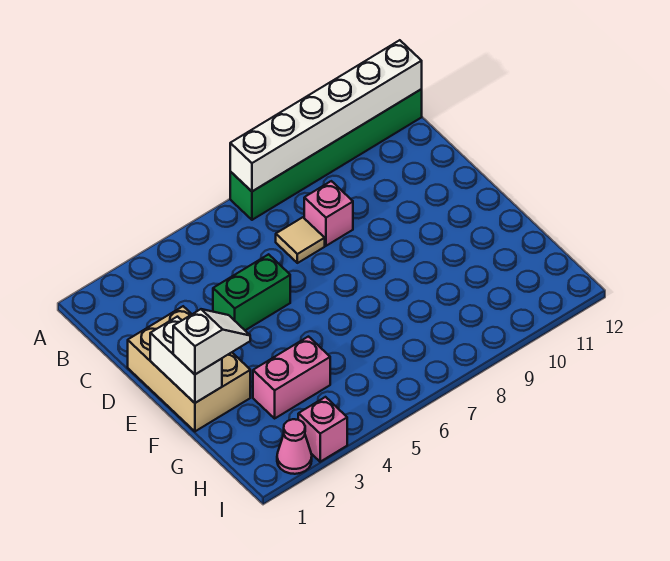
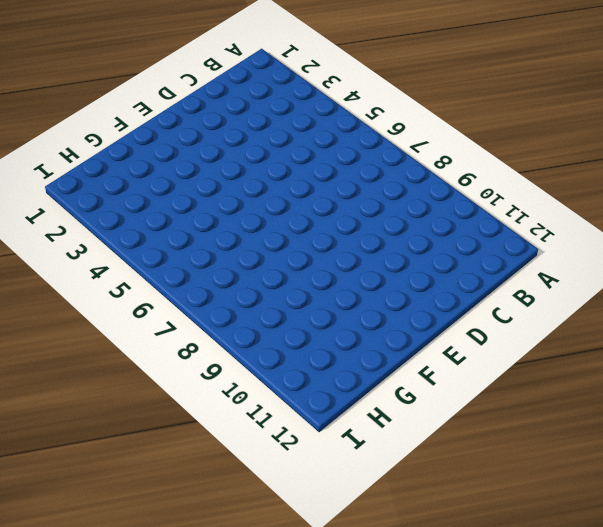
none -> green 1x6 brick [230,89,422,220]
none -> tan 1x1 tile [276,217,325,263]

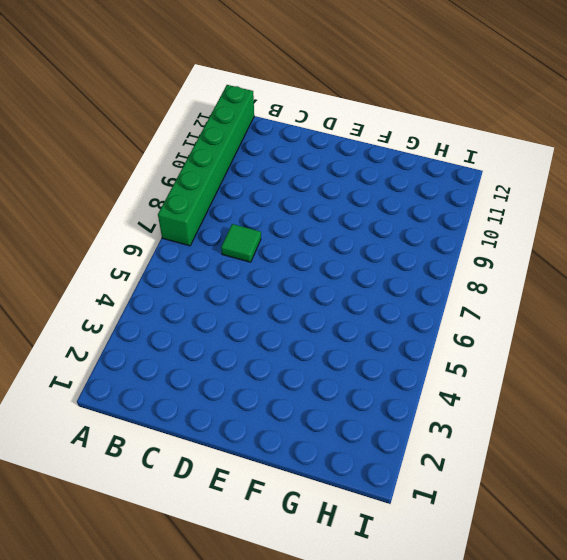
green 1x1 tile [221,224,261,262] -> tan 1x1 tile [276,217,325,263]
none -> pink 1x1 brick [304,181,353,246]
none -> tan 2x3 brick [128,306,250,431]

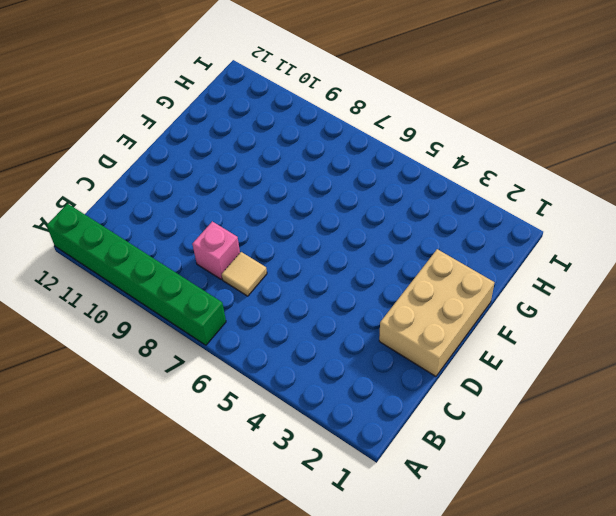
none -> green 1x2 brick [213,254,290,330]
none -> pink 1x2 brick [253,337,330,418]

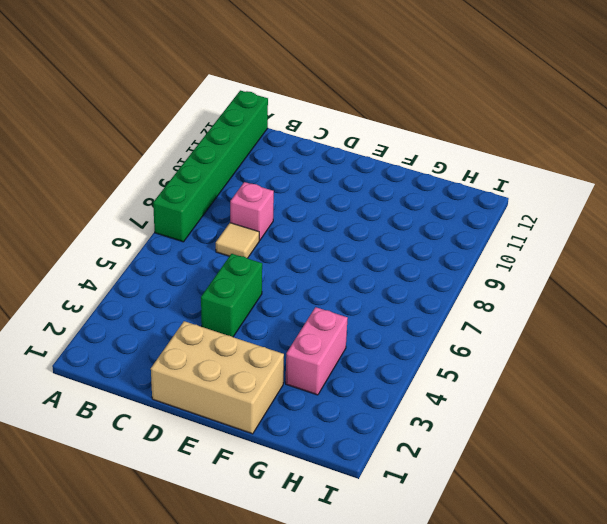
none -> pink 1x1 cone [277,419,312,474]
none -> pink 1x1 brick [298,397,347,462]

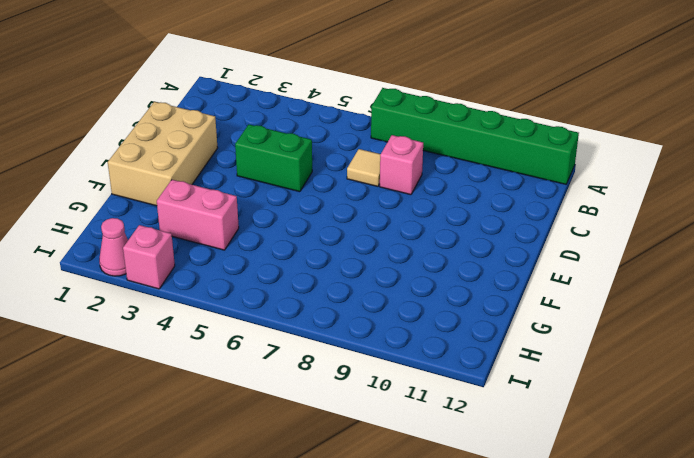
none -> white 1x6 brick [230,40,422,191]
none -> white 1x2 brick [150,317,222,403]

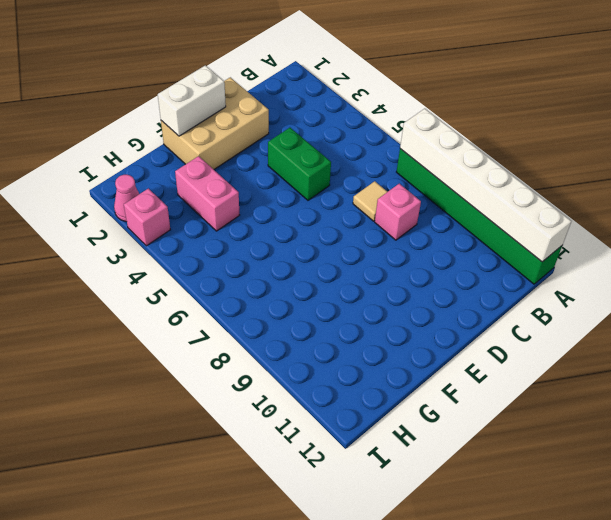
none -> white 1x2 slope [173,309,250,374]

